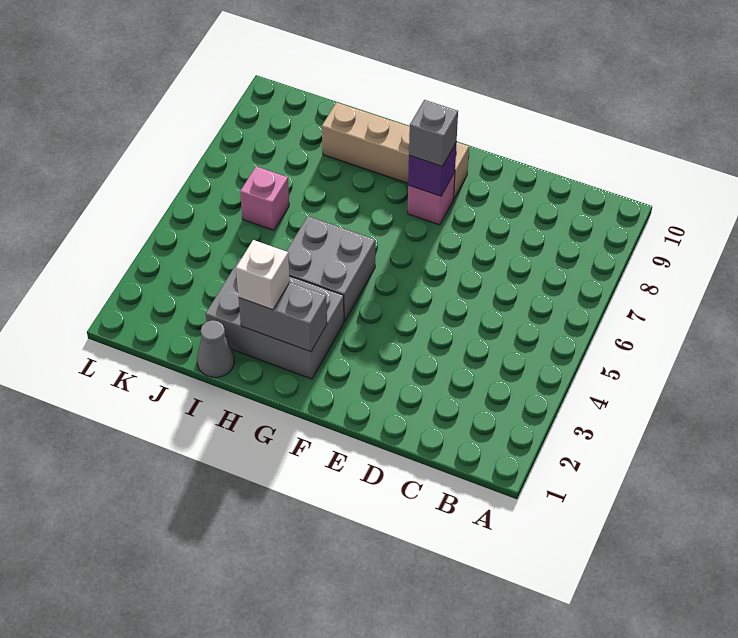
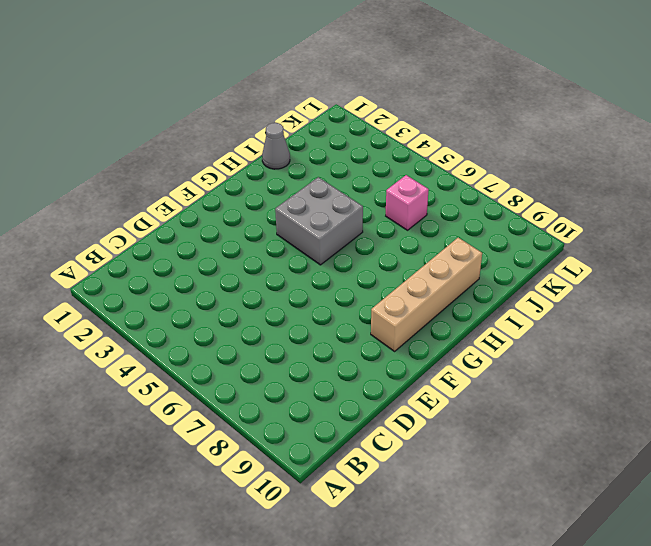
none -> pink 1x1 brick [408,172,455,225]
none -> grey 2x3 brick [206,259,344,379]

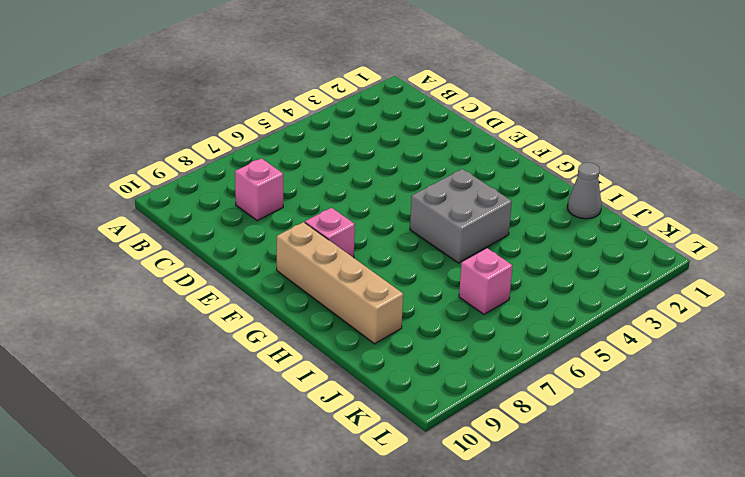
pink 1x1 brick [235,158,283,221] -> none
none -> grey 2x3 brick [206,259,344,379]
none -> purple 1x1 brick [408,142,457,196]

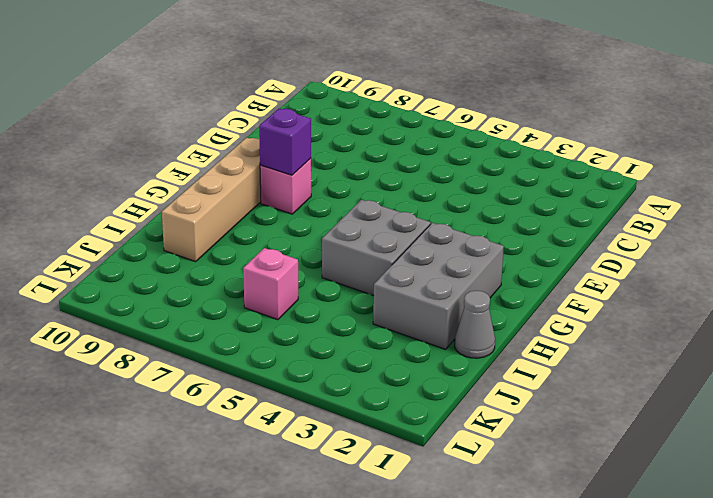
none -> grey 1x2 brick [239,282,327,352]
none -> grey 1x1 brick [409,100,458,167]

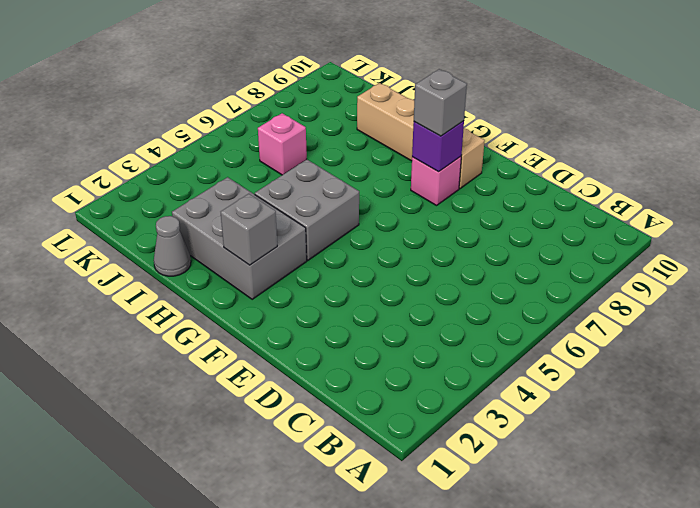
grey 1x1 brick [221,194,277,265] -> grey 1x2 brick [239,282,327,352]
none -> white 1x1 brick [236,240,290,310]

